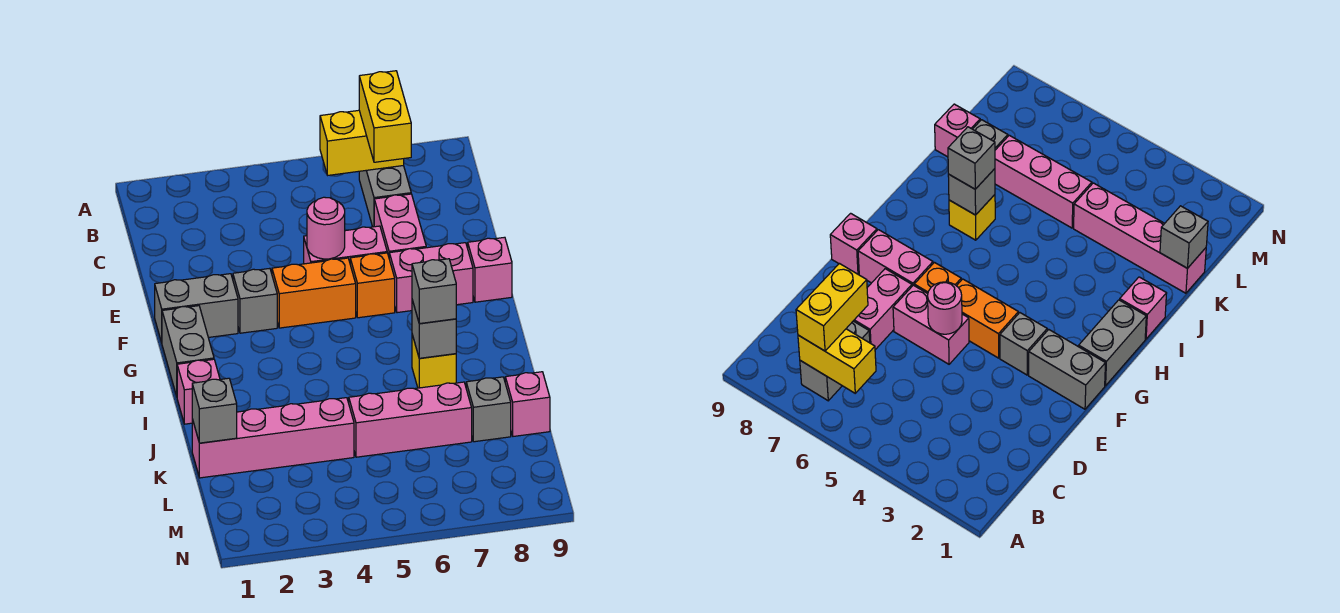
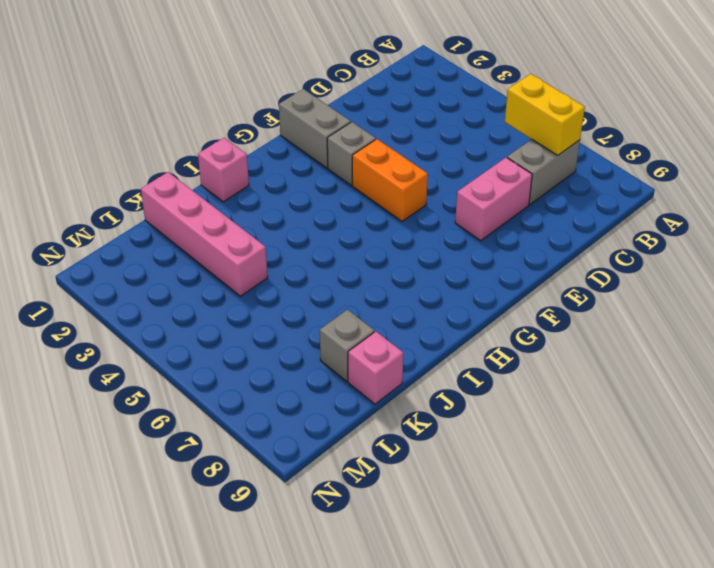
none -> pink 1x2 brick [304,226,387,264]
none -> orange 1x1 brick [350,253,395,318]
none -> pink 1x2 brick [389,243,473,313]

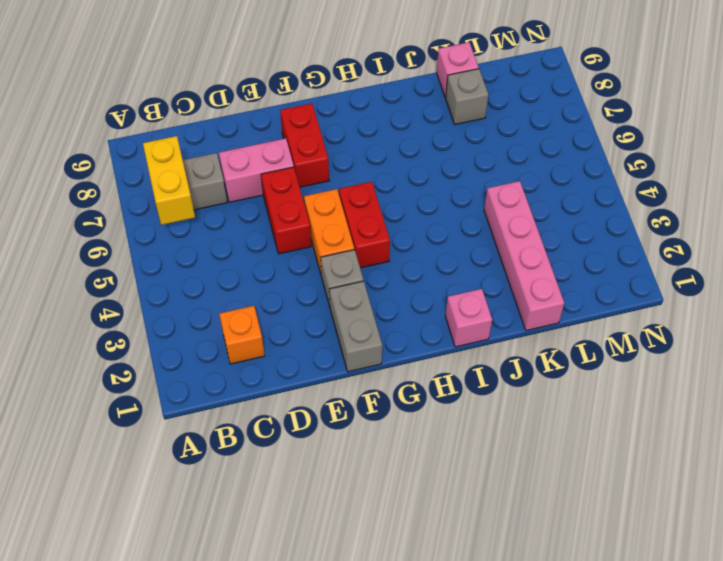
orange 1x1 brick [219,306,265,364] -> orange 1x1 brick moved to [350,253,395,318]
red 1x2 brick [261,167,311,254] -> pink 1x2 brick [304,226,387,264]
red 1x2 brick [280,103,329,187] -> pink 1x2 brick [389,243,473,313]
red 1x2 brick [339,182,390,268] -> none
none -> pink 1x1 brick [468,237,512,302]
none -> grey 1x2 brick [162,306,214,396]
none -> yellow 1x1 brick [412,335,456,388]

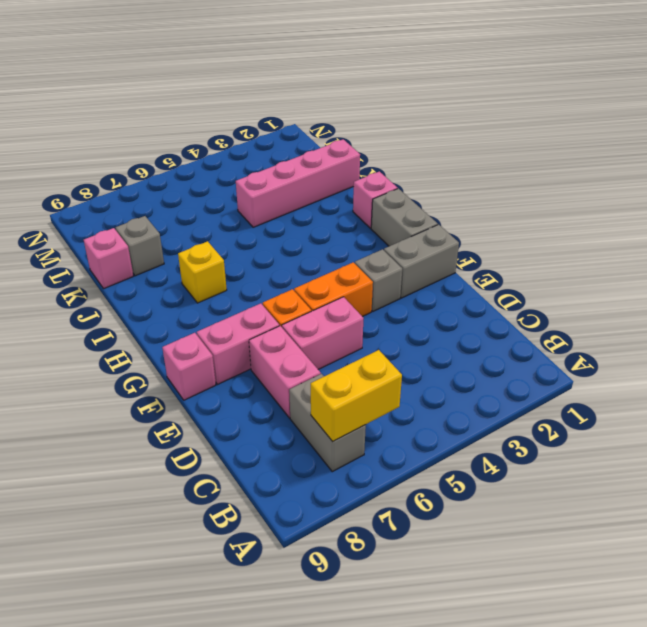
none -> pink 1x3 brick [349,382,472,457]
none -> pink 1x1 round brick [307,197,345,259]
none -> grey 1x1 brick [412,300,456,358]

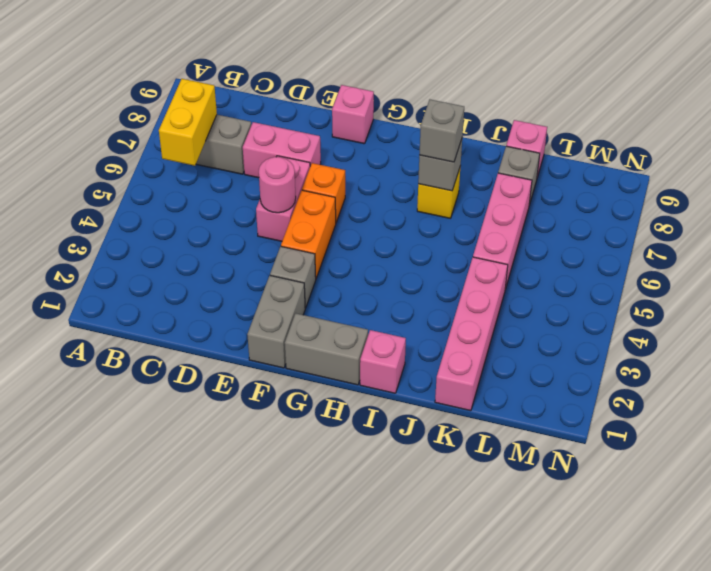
none -> pink 1x2 brick [389,243,473,313]
none -> grey 1x1 brick [192,378,237,443]
none -> yellow 1x2 brick [359,71,411,162]

